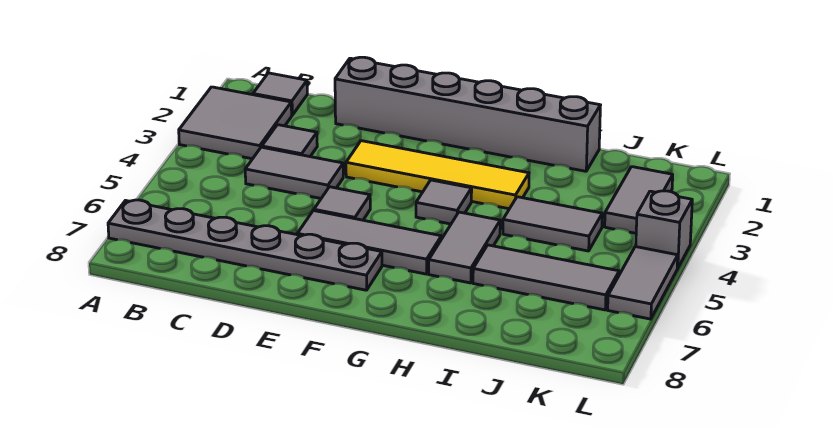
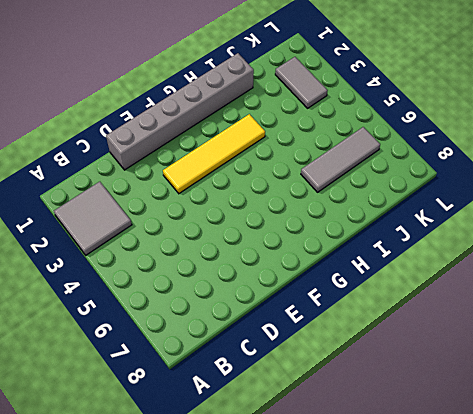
none -> grey 1x6 plate [108,200,382,290]
none -> grey 1x1 tile [253,73,307,115]
none -> grey 1x1 tile [262,125,317,157]

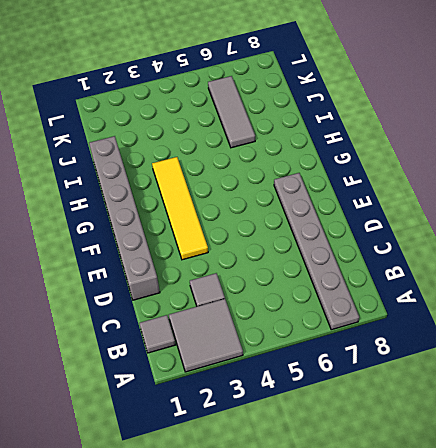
none -> grey 1x2 tile [245,147,343,198]
none -> grey 1x1 tile [314,187,370,220]
none -> grey 1x3 tile [297,211,441,274]

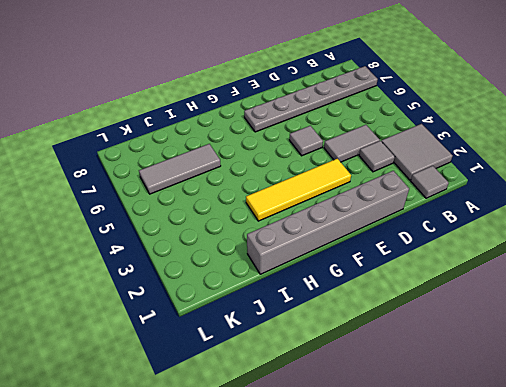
none -> grey 1x3 tile [297,211,441,274]
none -> grey 1x1 tile [416,180,472,224]
none -> grey 1x2 tile [429,212,500,283]

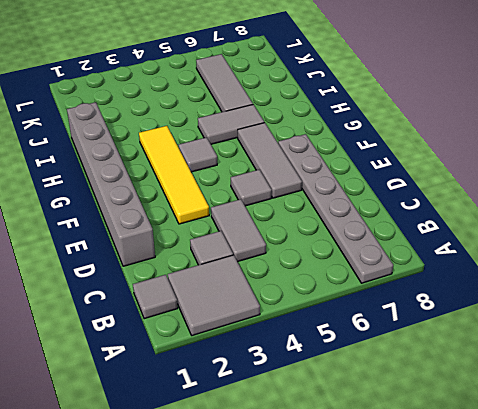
none -> grey 1x2 tile [503,197,602,251]
none -> grey 1x2 tile [605,167,673,233]
none -> grey 1x1 brick [636,191,692,268]

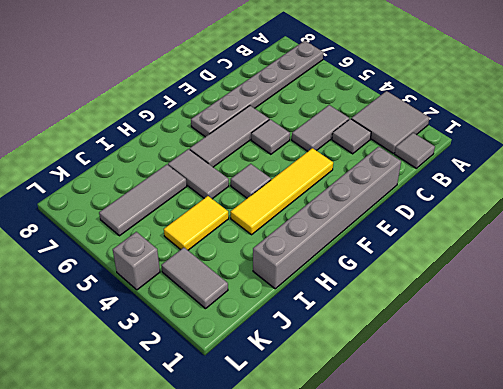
yellow 1x2 tile [164,196,229,250] -> grey 1x2 tile [503,197,602,251]
none -> grey 1x2 tile [608,247,678,319]

